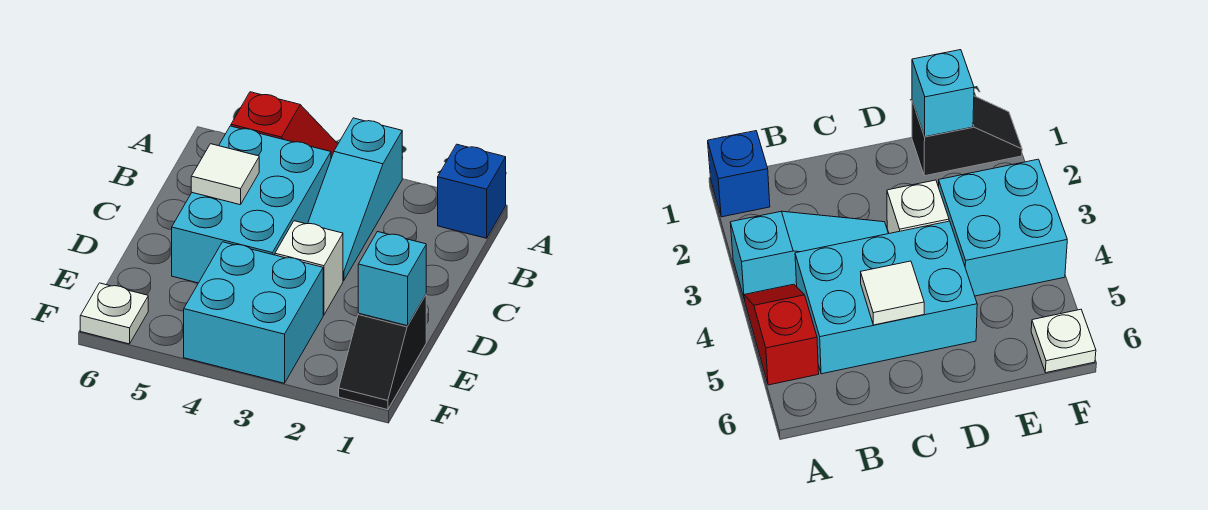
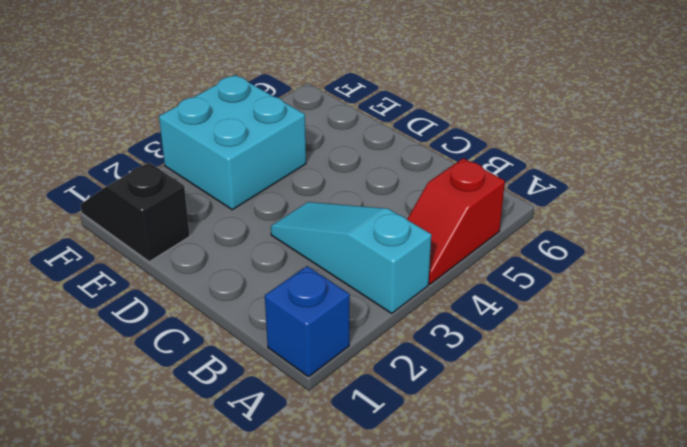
none -> cyan 2x3 brick [172,126,331,283]
none -> white 1x1 brick [275,221,343,315]

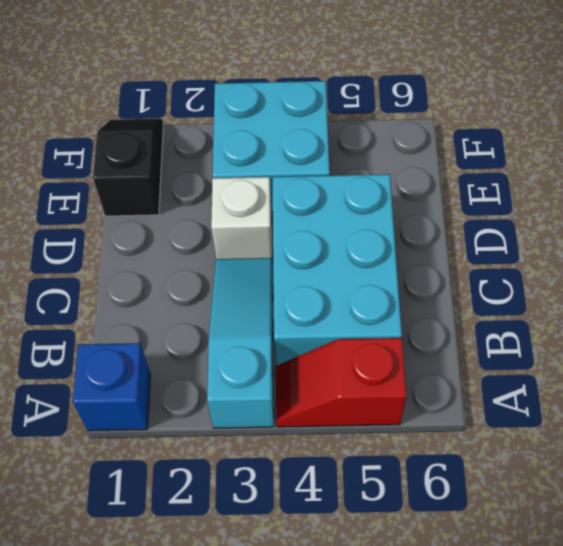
none -> white 1x1 plate [80,283,148,344]
none -> white 1x1 tile [191,144,259,205]

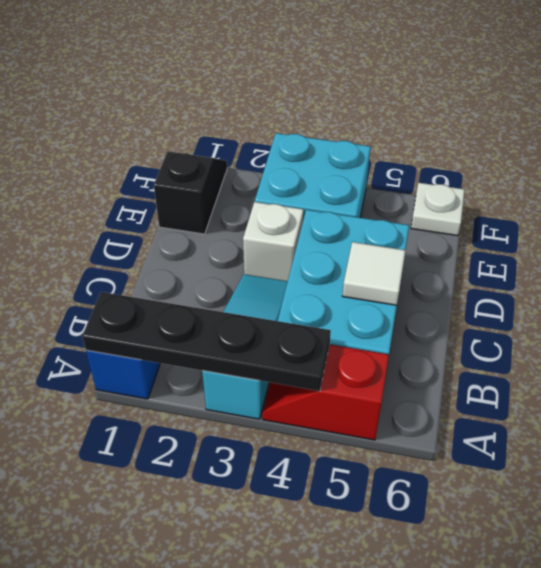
black 1x4 plate [82,292,331,391] -> none
none -> cyan 1x1 brick [358,232,426,326]

